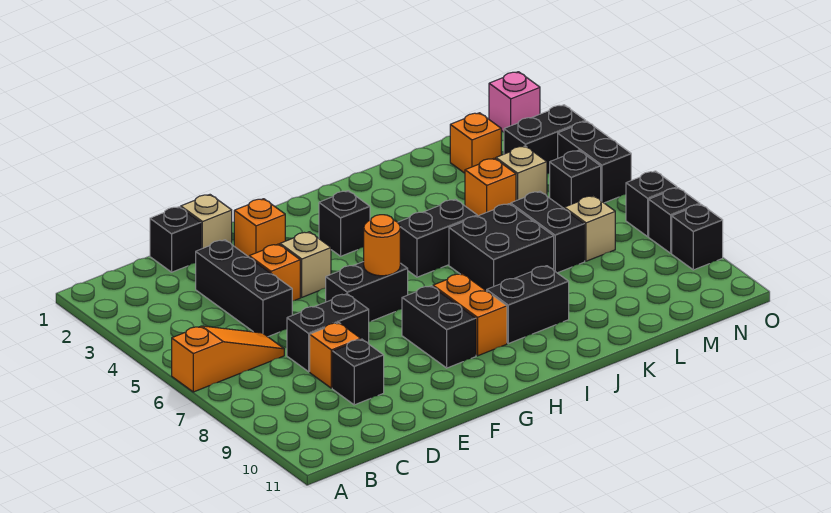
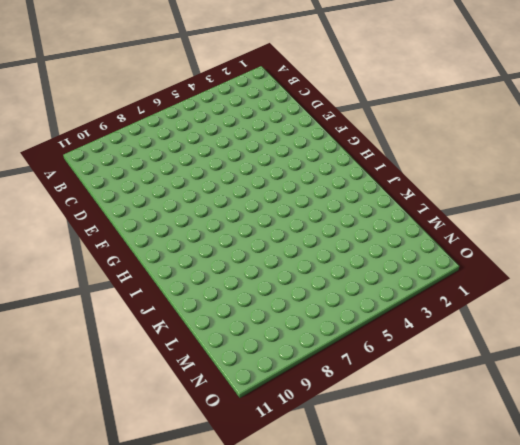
none -> orange 1x3 slope [172,326,284,392]
none -> black 1x1 brick [150,207,201,272]
none -> black 1x3 brick [196,240,292,337]
none -> black 1x2 brick [287,294,369,372]

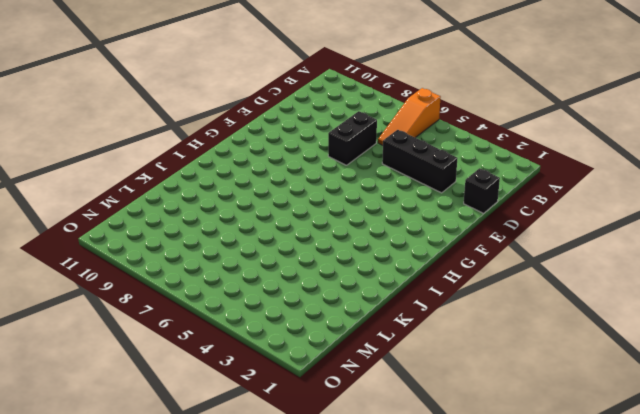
none -> orange 1x1 brick [310,323,361,388]
none -> black 1x1 brick [332,339,384,405]
none -> tan 1x1 brick [181,195,232,249]
none -> orange 1x1 brick [249,244,300,301]

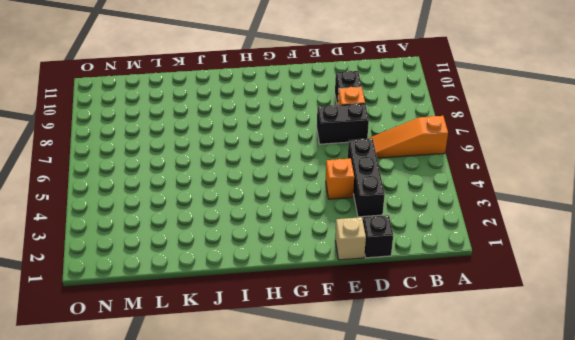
none -> orange 1x1 brick [234,199,285,257]
none -> tan 1x1 brick [280,232,331,297]
none -> black 1x2 brick [326,262,408,322]
none -> black 1x2 brick [402,286,476,368]

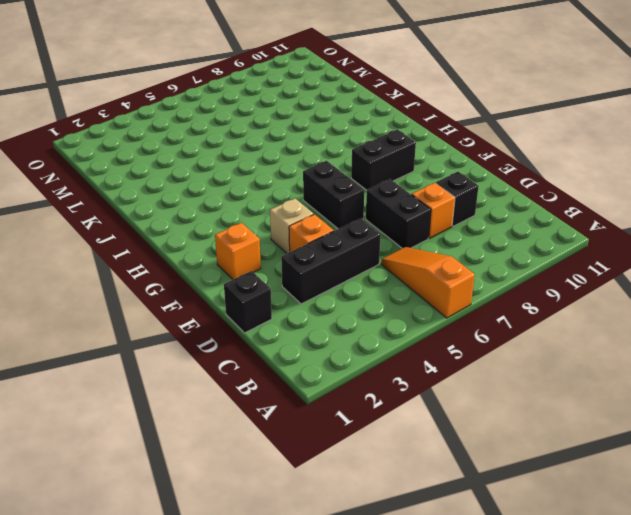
none -> tan 1x1 brick [181,195,232,249]
none -> black 1x1 brick [319,191,370,256]
none -> orange 1x2 brick [433,274,507,356]
none -> black 1x2 brick [398,199,477,277]

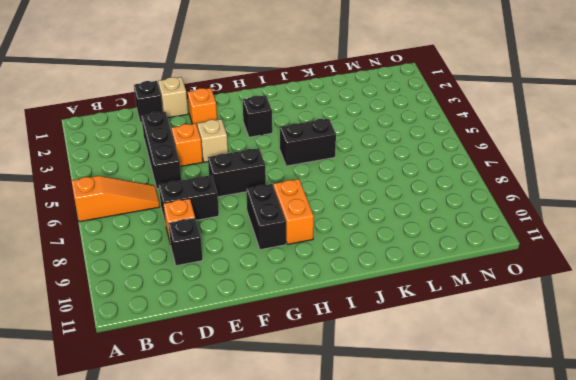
none -> black 1x2 brick [487,266,569,344]
none -> black 2x2 brick [449,204,554,291]
none -> orange 1x1 brick [465,158,516,216]
none -> black 1x2 brick [511,191,585,273]

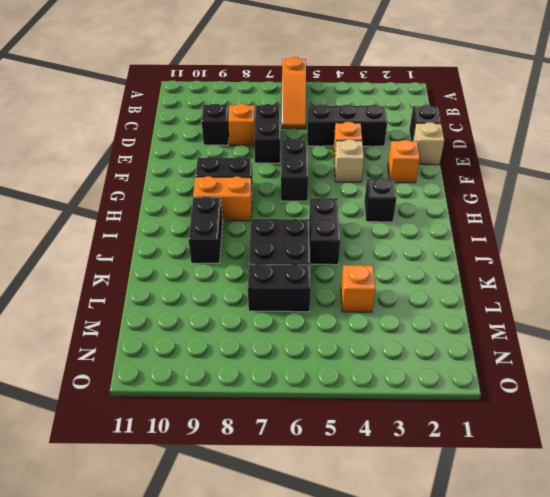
none -> orange 1x1 brick [450,113,501,173]
none -> tan 1x1 brick [496,146,547,201]
none -> tan 1x1 brick [564,196,615,261]
none -> black 1x2 brick [504,105,586,174]

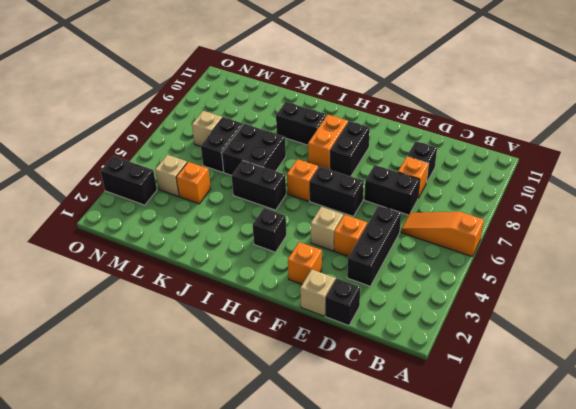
orange 1x1 brick [287,159,318,201] -> orange 1x1 brick moved to [450,113,501,173]
none -> black 1x1 brick [550,150,601,208]
none -> pink 1x1 brick [489,72,540,132]
none -> black 1x2 brick [558,121,631,203]
none -> black 1x1 brick [626,171,677,237]

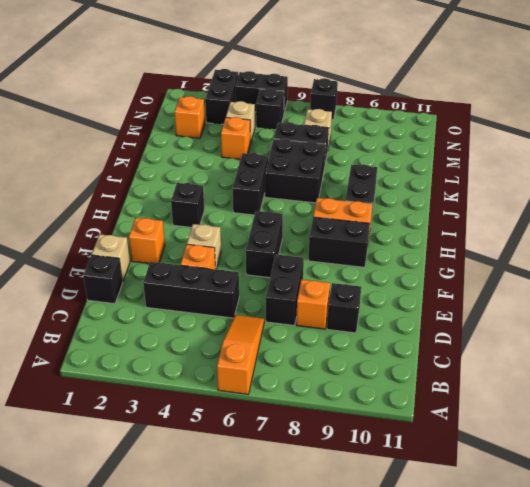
none -> pink 1x1 brick [489,72,540,132]
none -> black 1x1 brick [649,188,700,253]
none -> black 1x1 brick [672,204,723,270]
none -> orange 1x1 round brick [364,215,400,276]

